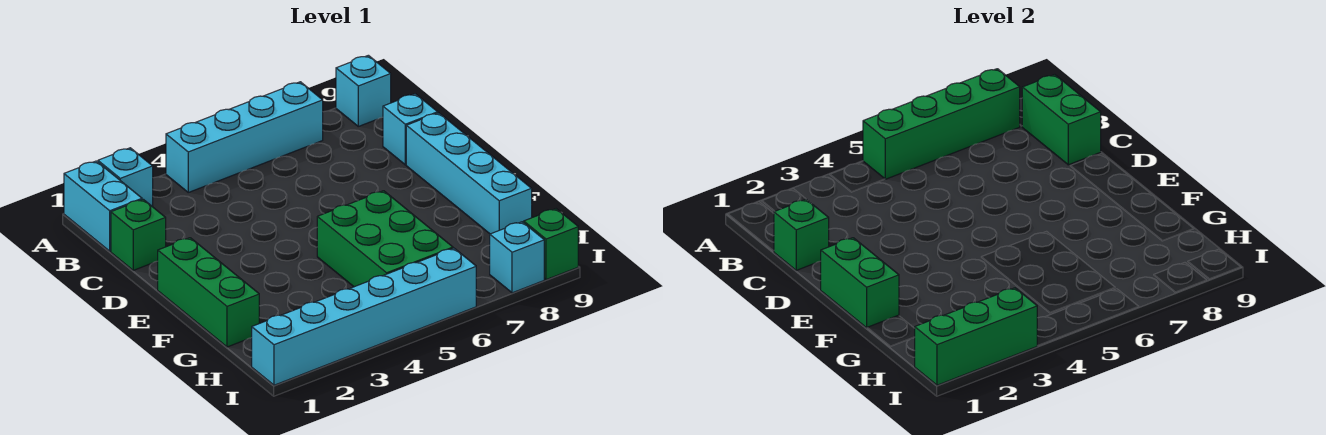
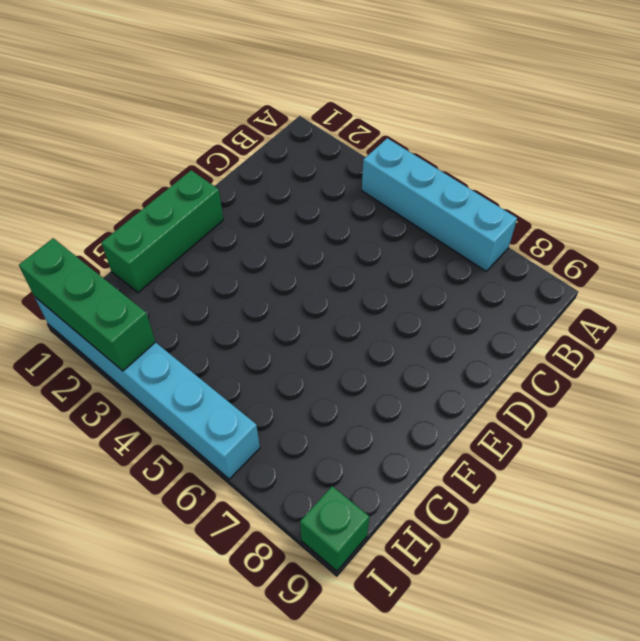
none -> cyan 1x2 brick [64,161,142,251]
none -> cyan 1x1 brick [98,148,153,207]
none -> cyan 1x1 brick [336,55,391,126]

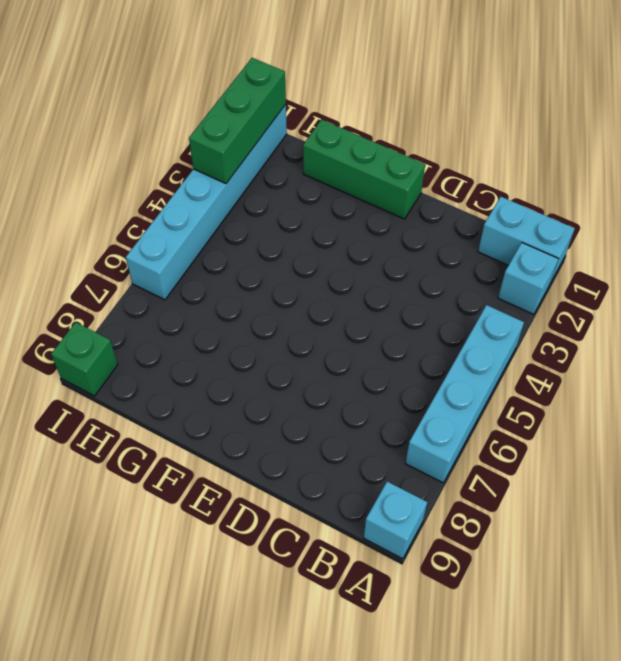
none -> green 1x1 brick [111,199,166,270]
none -> cyan 1x1 brick [383,94,438,165]
none -> cyan 1x4 brick [406,113,532,234]

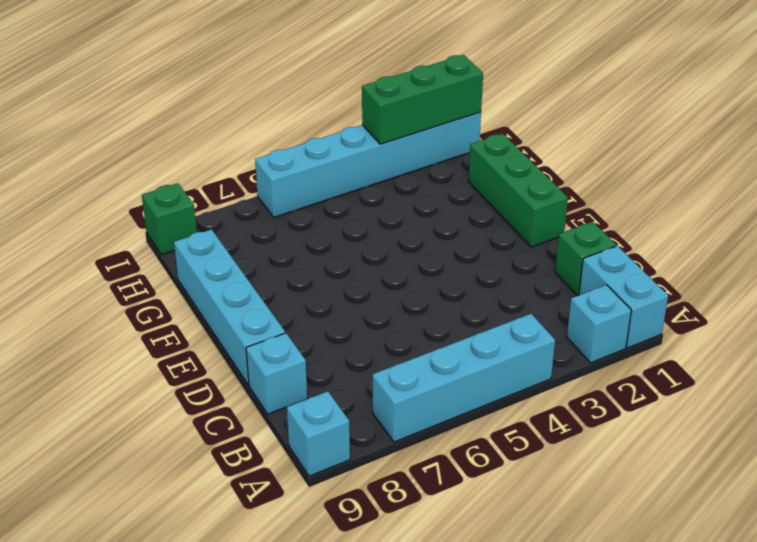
none -> green 2x3 brick [317,191,453,287]
none -> cyan 1x1 brick [490,222,544,293]
none -> green 1x4 brick [863,69,1020,179]

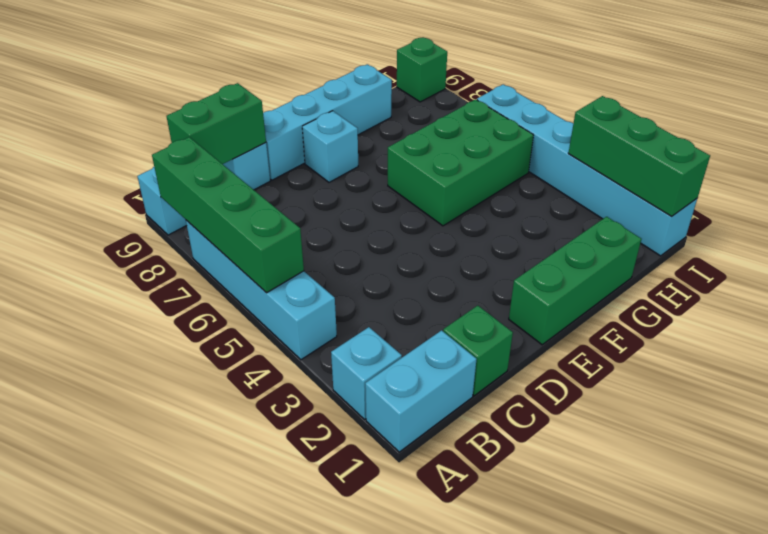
cyan 1x1 brick [302,111,358,182] -> cyan 1x1 brick moved to [490,222,544,293]
none -> green 1x1 brick [774,199,829,270]
none -> green 1x2 brick [821,238,899,328]

